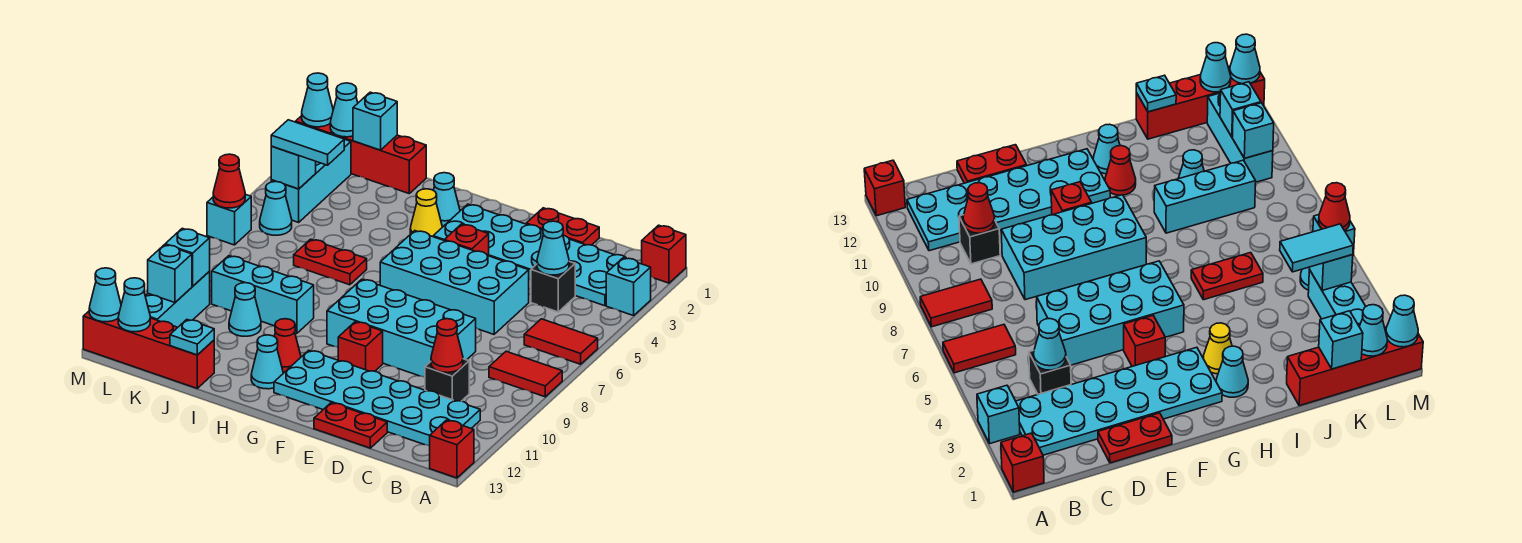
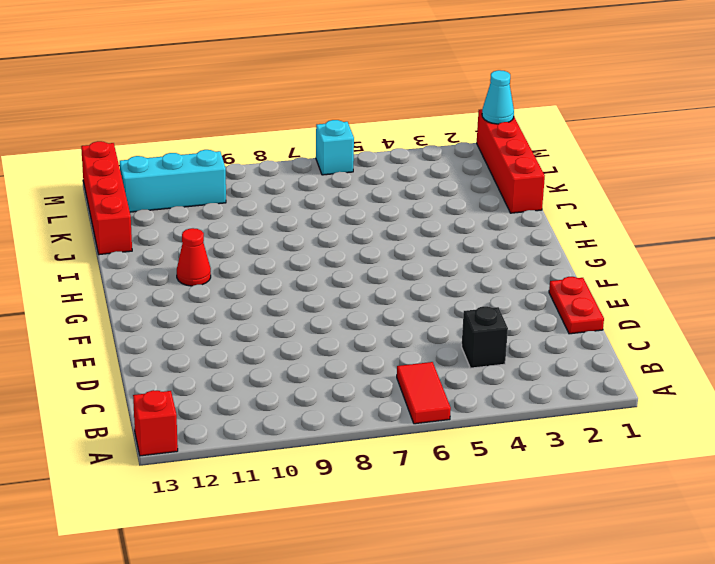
none -> red 1x1 brick [642,225,686,283]
none -> cyan 1x1 brick [606,258,651,316]
none -> red 1x2 tile [489,351,562,397]
none -> cyan 2x6 plate [433,204,627,306]

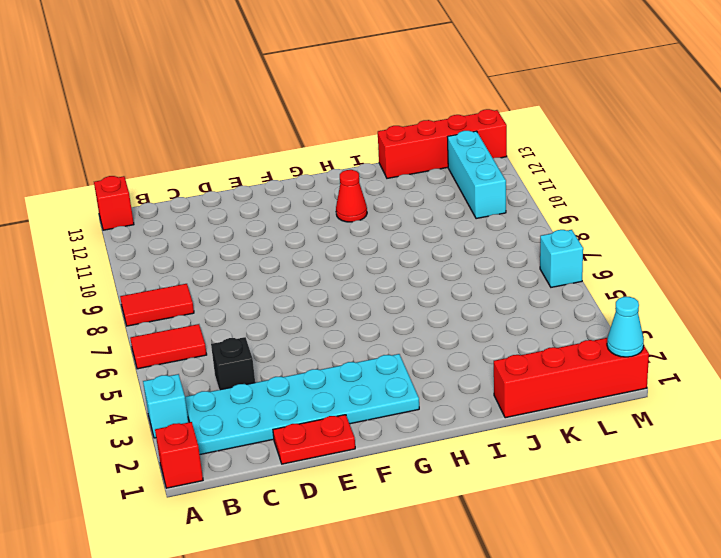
none -> cyan 2x6 plate [274,350,480,446]
none -> black 1x1 brick [425,359,469,401]
none -> cyan 2x4 brick [380,231,529,334]
none -> cyan 2x4 brick [327,279,476,377]

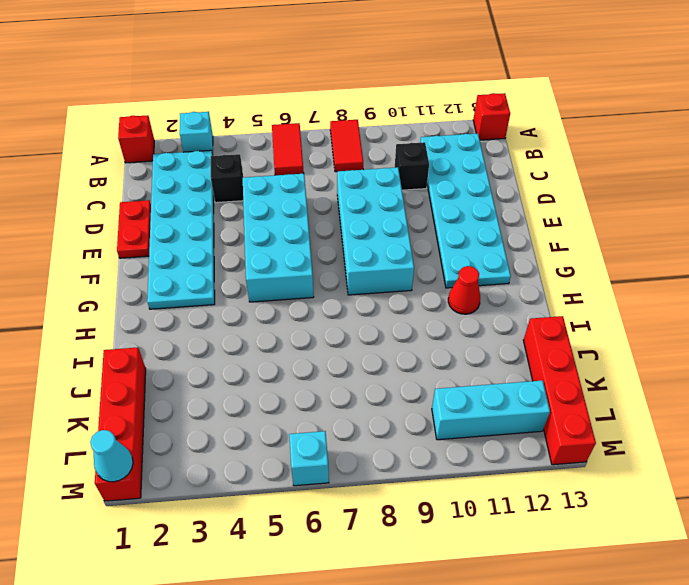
none -> red 1x2 plate [314,403,387,448]
none -> red 1x1 brick [444,224,489,256]
none -> red 1x1 brick [338,322,383,371]
none -> cyan 1x1 cone [433,173,460,226]

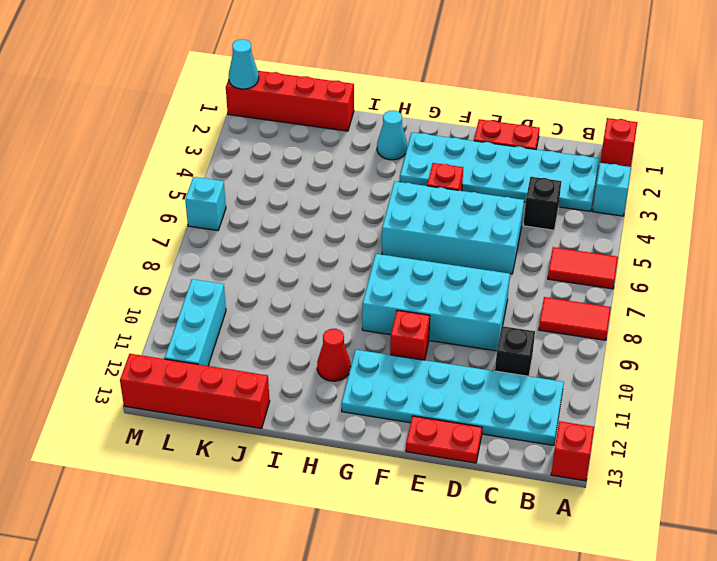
none -> yellow 1x1 cone [410,189,442,237]
none -> cyan 1x1 cone [251,335,283,389]
none -> red 1x2 plate [294,239,367,285]
none -> cyan 1x3 brick [212,256,314,333]

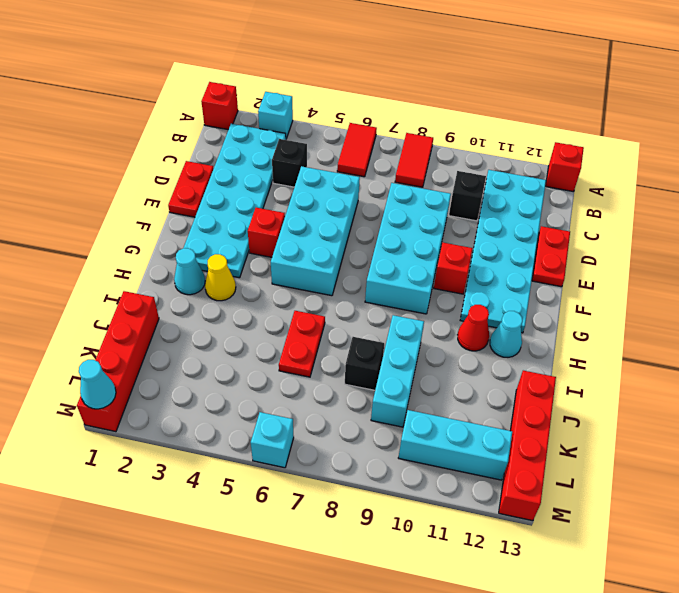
black 1x1 brick [345,337,384,390] -> none
none -> cyan 1x1 cone [229,283,261,336]
none -> cyan 1x3 brick [271,133,351,222]
none -> cyan 1x1 cone [260,182,292,235]
none -> cyan 1x1 cone [537,221,569,275]

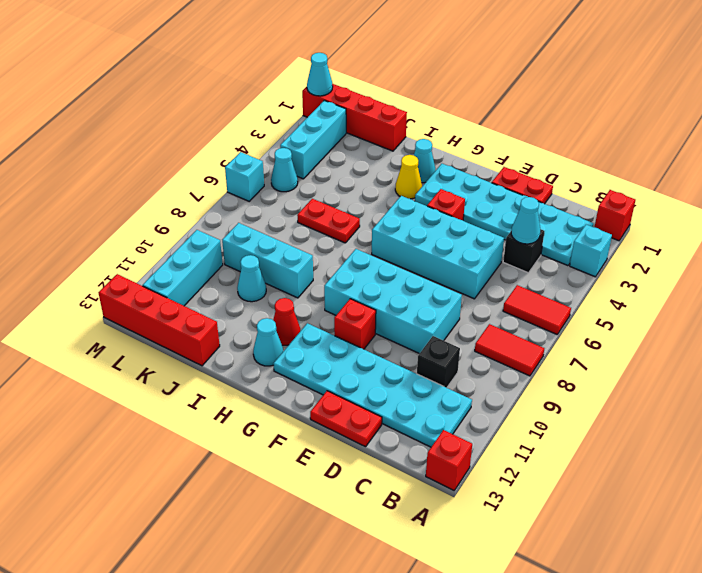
none -> red 1x1 cone [431,319,463,373]
none -> cyan 1x1 plate [170,320,214,355]
none -> cyan 1x1 brick [353,92,397,150]
none -> cyan 1x1 cone [330,83,358,137]

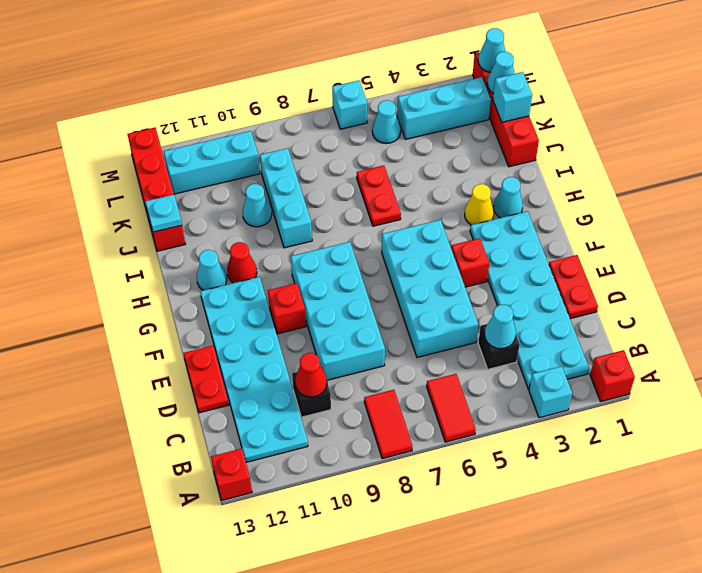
none -> cyan 1x1 brick [271,147,316,189]
none -> cyan 1x1 brick [165,228,210,286]
none -> cyan 1x1 brick [148,245,192,303]
none -> cyan 1x1 cone [118,278,150,332]

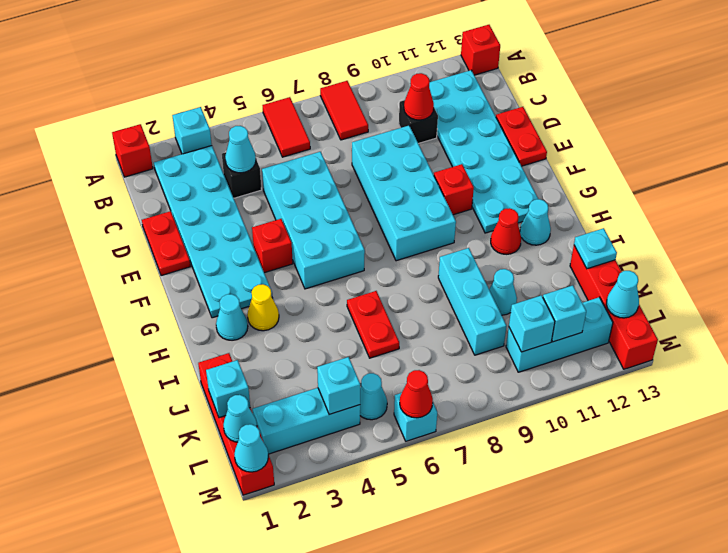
none -> cyan 1x1 cone [89,268,121,322]
none -> cyan 1x2 tile [271,120,344,165]

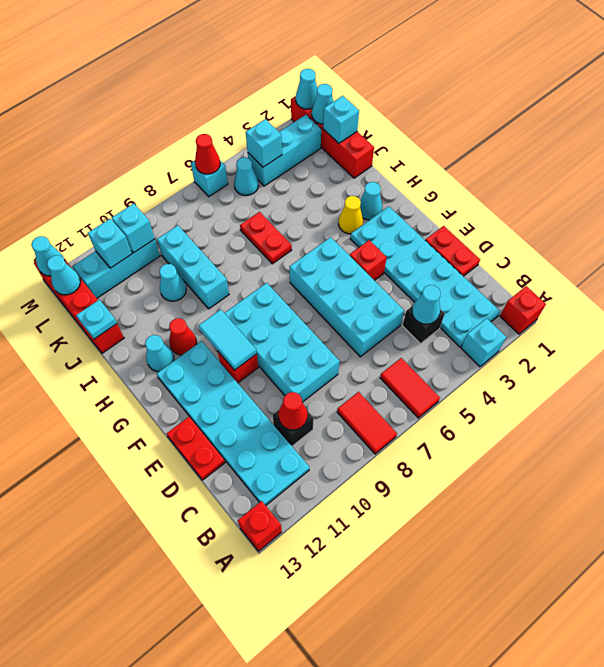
cyan 1x2 tile [199,310,257,370] -> cyan 1x2 tile moved to [271,120,344,165]

